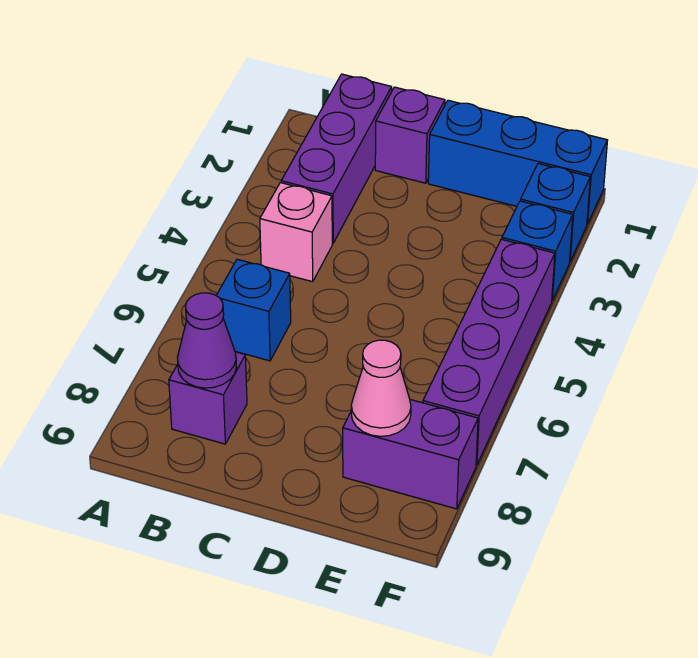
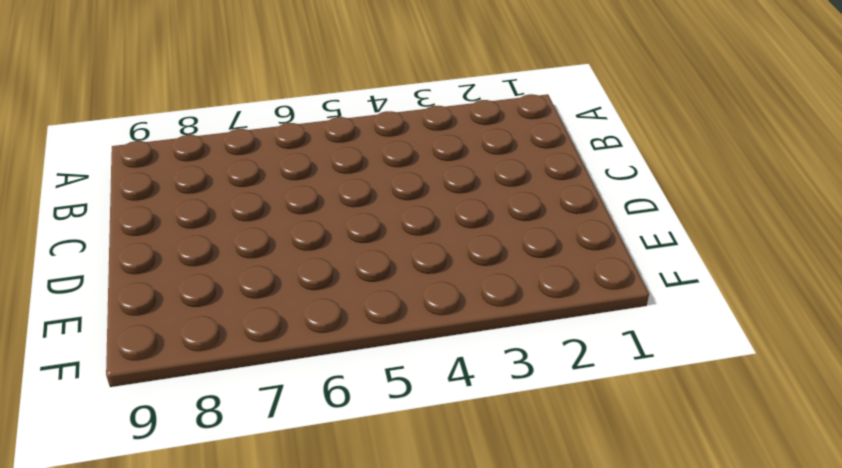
none -> purple 1x3 brick [281,74,392,243]
none -> pink 1x1 brick [260,183,332,282]
none -> blue 1x1 brick [216,259,291,361]

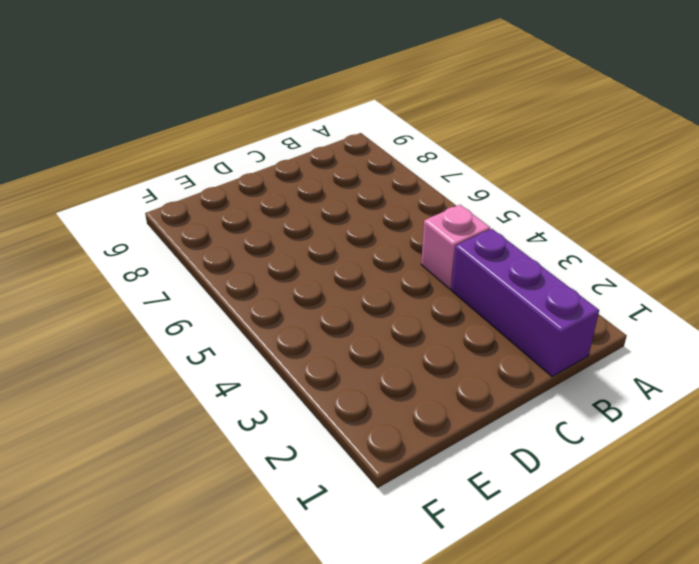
none -> blue 1x1 brick [216,259,291,361]
none -> purple 1x1 brick [169,352,247,444]
none -> purple 1x1 brick [375,87,445,183]

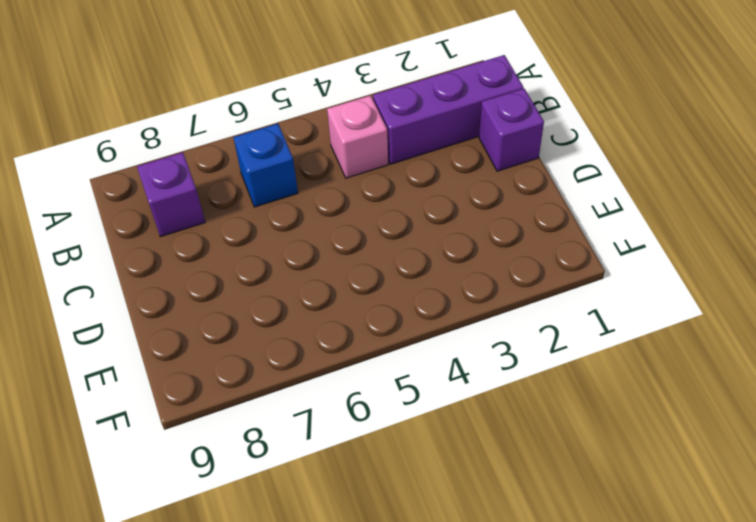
none -> blue 1x3 brick [428,100,608,224]
none -> purple 1x2 brick [343,400,478,509]
none -> blue 1x1 brick [520,164,590,261]

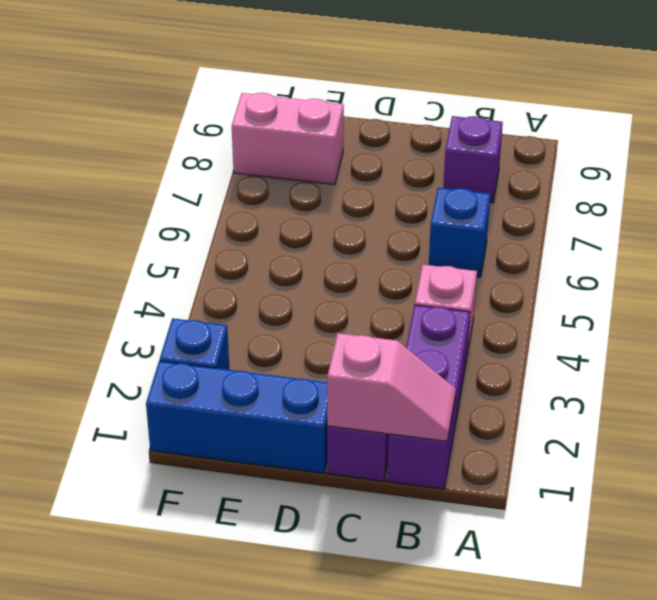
pink 1x2 slope [327,333,456,441] -> none
pink 1x2 brick [232,93,344,185] -> purple 1x2 brick [343,400,478,509]
none -> blue 1x1 brick [502,201,573,300]
none -> purple 1x4 brick [423,239,555,465]
none -> purple 1x1 cone [177,293,237,388]

